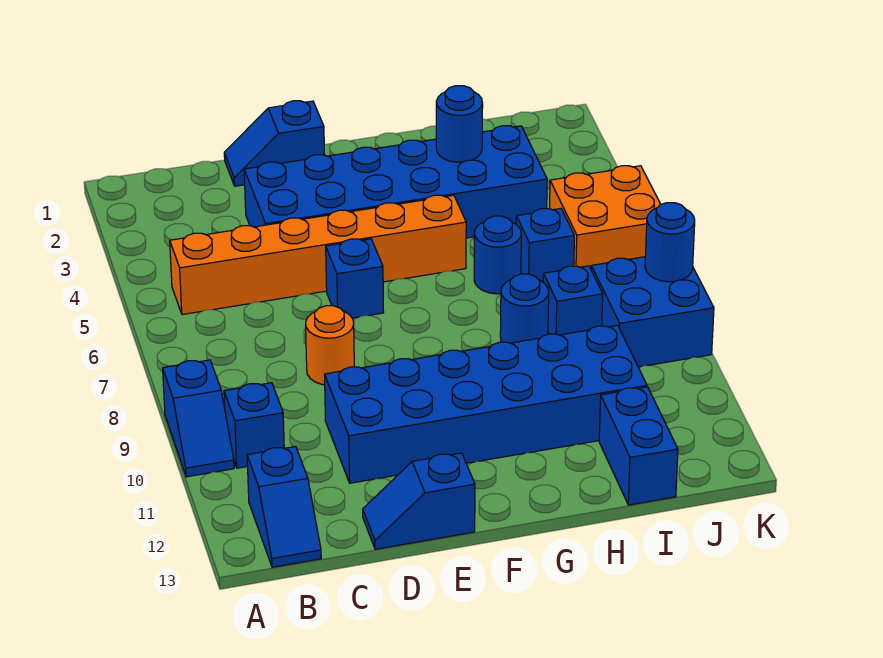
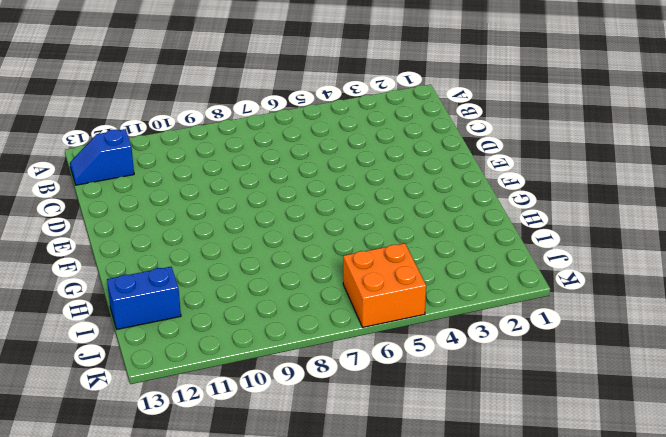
none -> blue 1x2 slope [163,360,234,477]
none -> orange 1x6 brick [170,195,466,315]
none -> blue 1x1 brick [224,383,284,468]

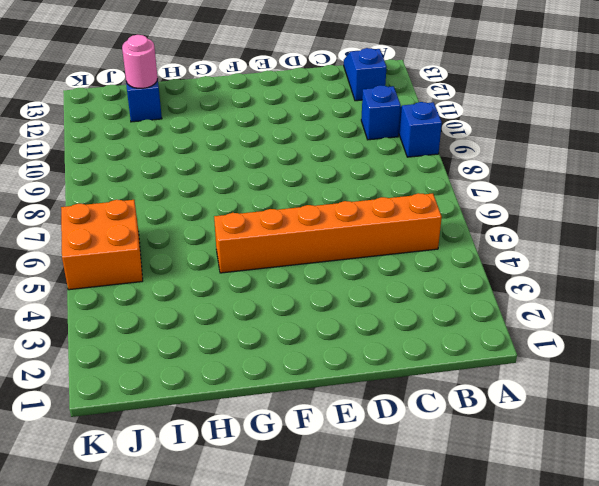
pink 1x1 round brick [122,35,158,88] -> none
none -> blue 1x2 slope [224,101,325,186]
none -> blue 2x6 brick [244,126,547,238]
none -> orange 1x1 round brick [306,306,354,385]

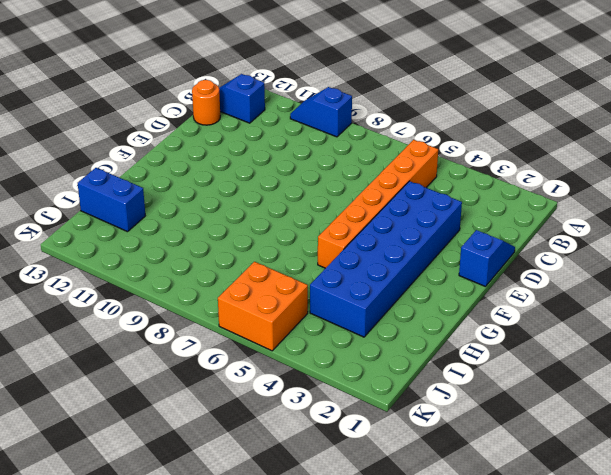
orange 1x1 round brick [192,80,220,125] -> orange 1x1 round brick moved to [306,306,354,385]
none -> blue 1x1 brick [224,383,284,468]
none -> blue 2x6 brick [325,325,647,483]
none -> blue 1x2 slope [363,453,475,549]

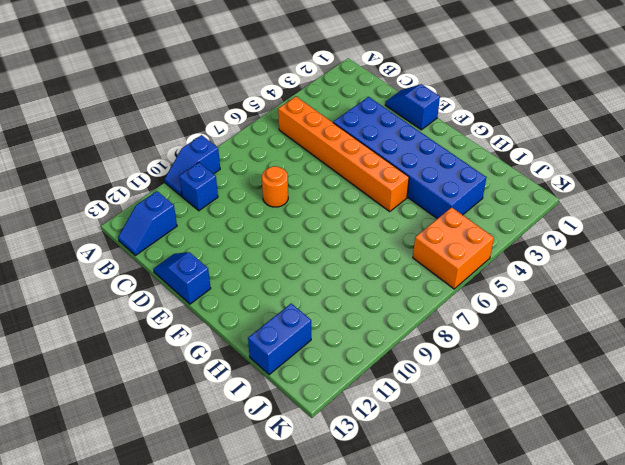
none -> blue 2x6 brick [325,325,647,483]
none -> blue 1x1 brick [326,239,384,318]
none -> blue 1x1 round brick [474,216,521,294]

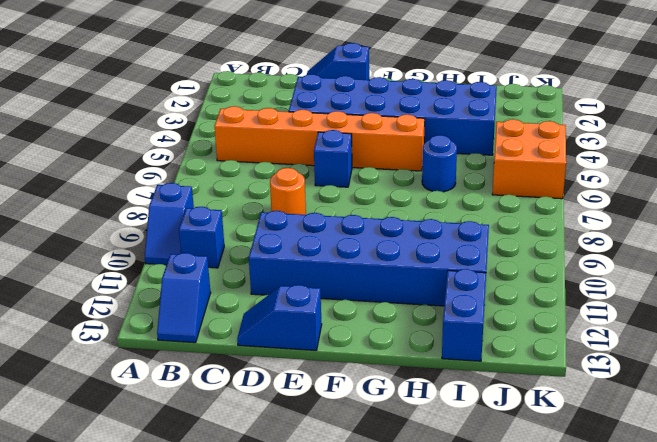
none -> blue 1x1 round brick [500,274,549,343]
none -> blue 1x1 brick [516,209,574,282]
none -> blue 1x1 brick [543,266,603,335]

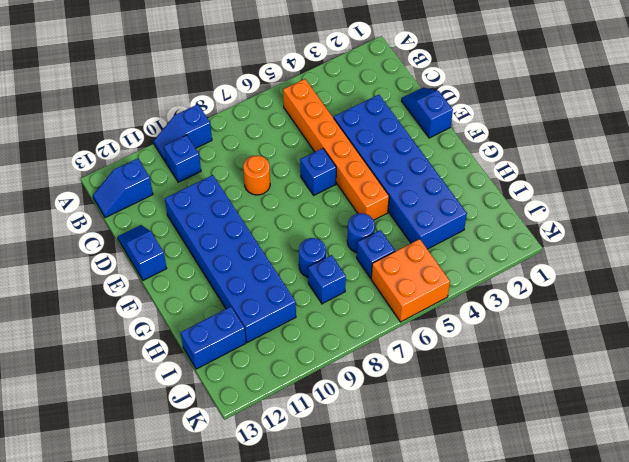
none -> blue 2x2 brick [591,257,714,367]
none -> blue 1x1 round brick [436,86,483,162]
none -> blue 1x1 round brick [645,203,695,282]

